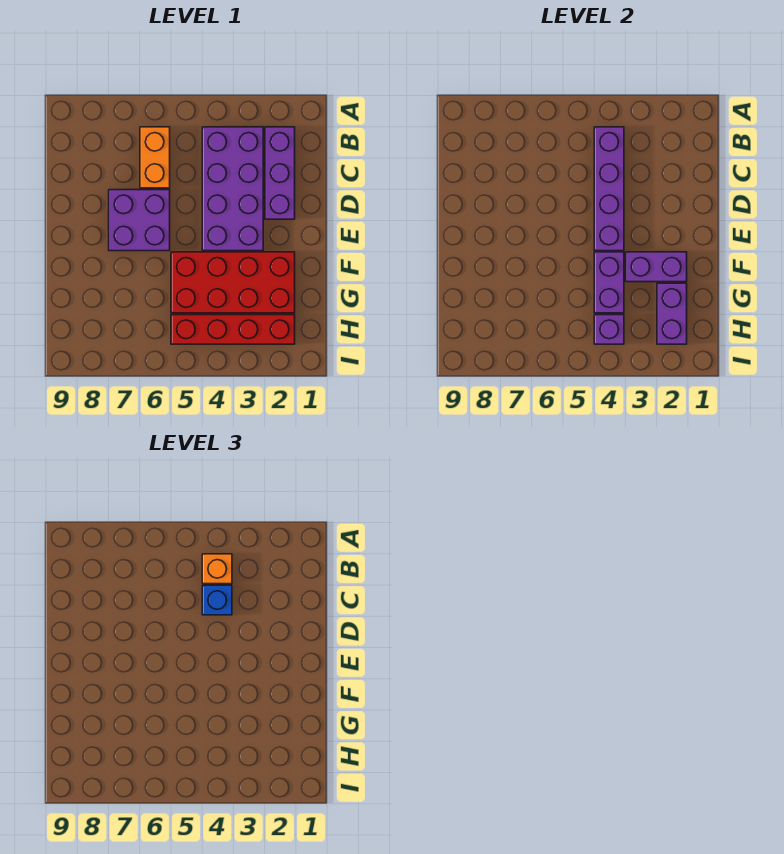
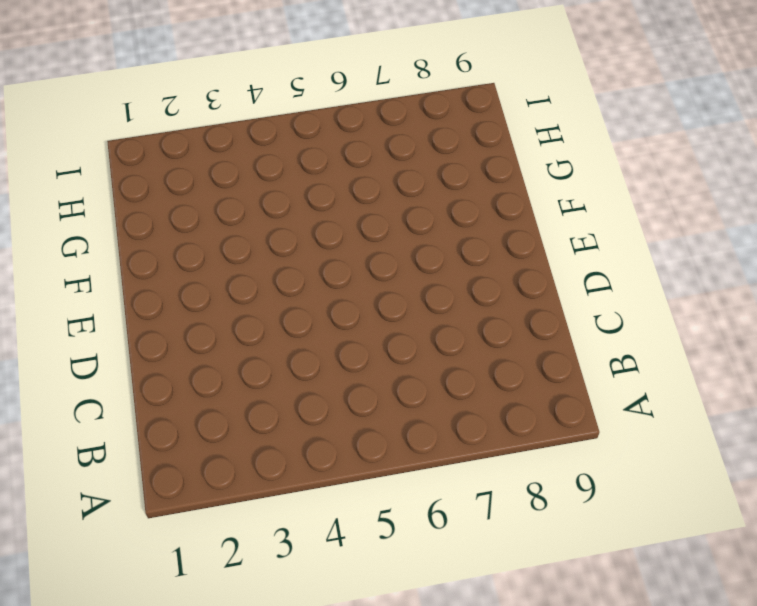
none -> purple 1x3 brick [265,127,295,219]
none -> purple 2x4 brick [202,127,263,251]
none -> orange 1x2 brick [140,127,170,188]

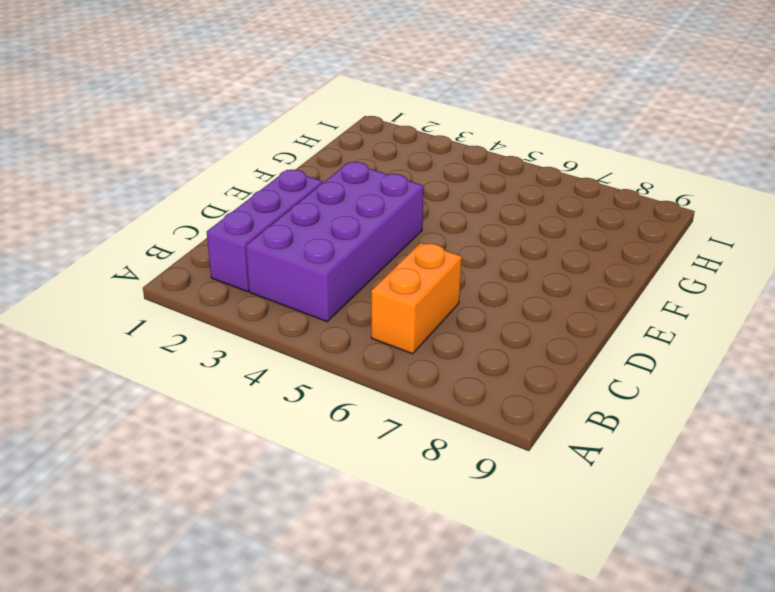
none -> purple 2x2 brick [109,190,170,251]
none -> red 2x4 brick [171,252,295,313]
none -> red 1x4 brick [171,315,295,344]

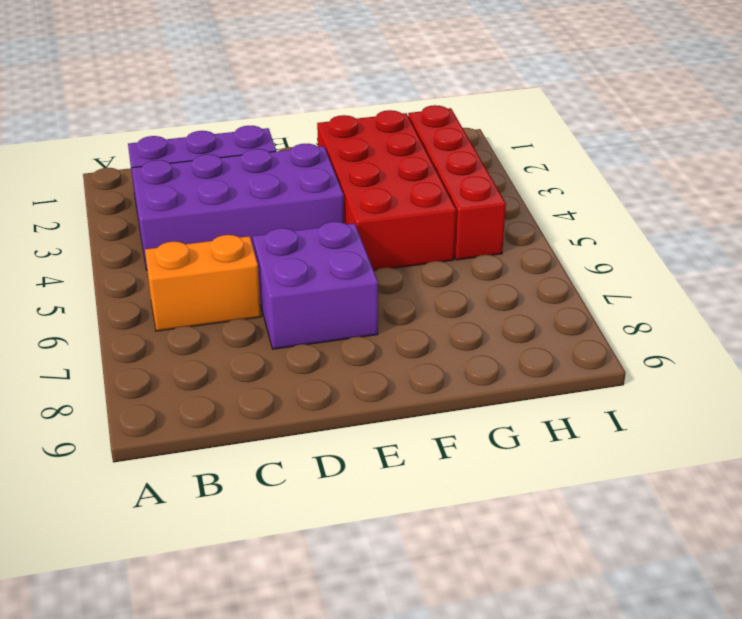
none -> purple 1x4 brick [594,127,624,251]
none -> purple 1x2 brick [626,252,687,282]
none -> purple 1x2 brick [594,252,624,313]

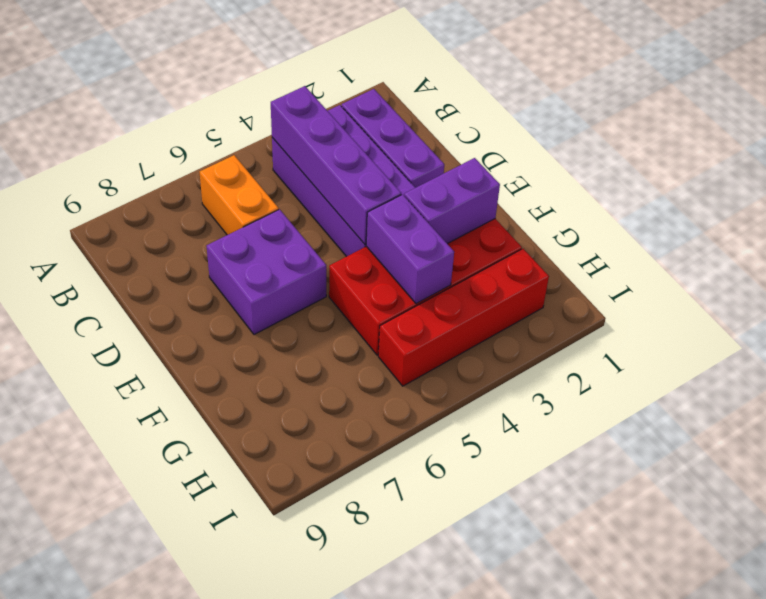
none -> purple 1x2 brick [657,283,687,344]
none -> purple 1x1 brick [594,315,624,344]
none -> orange 1x1 brick [202,554,232,584]

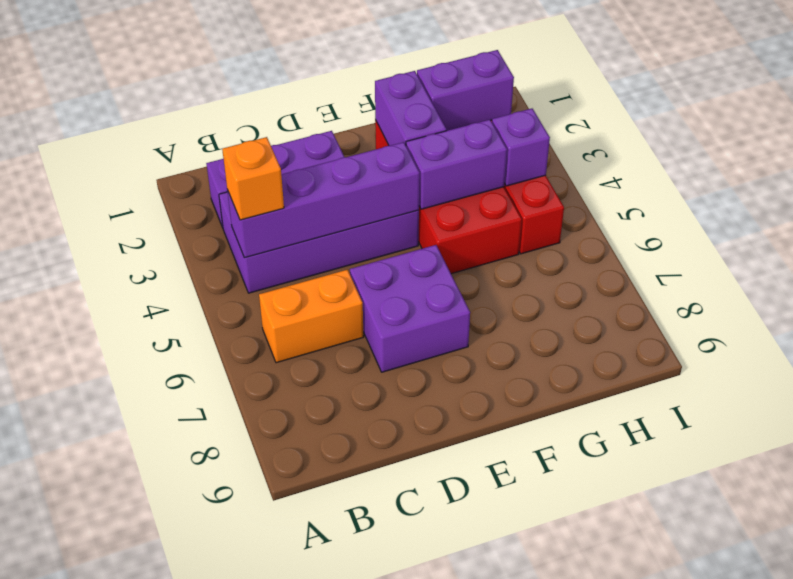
none -> blue 1x1 brick [202,585,232,615]

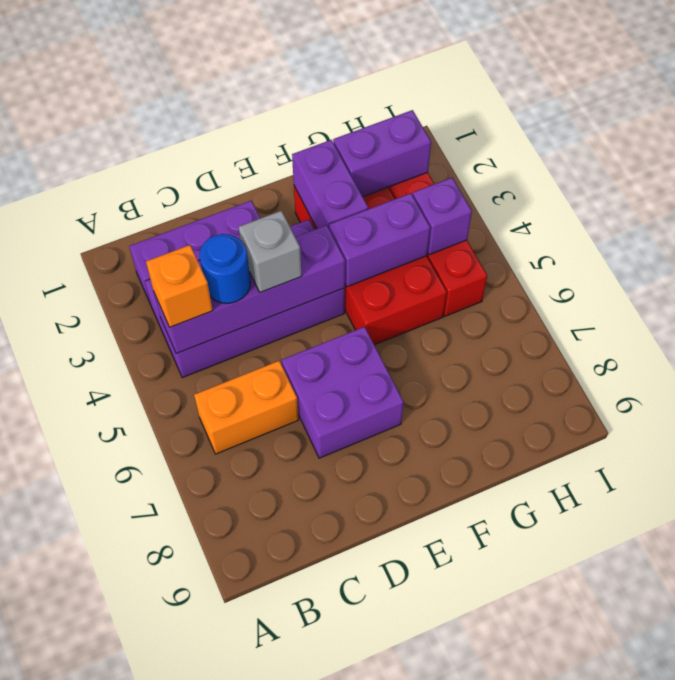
blue 1x1 round brick [199,234,250,303] -> blue 1x1 brick [202,585,232,615]
grey 1x1 brick [239,211,302,292] -> none

